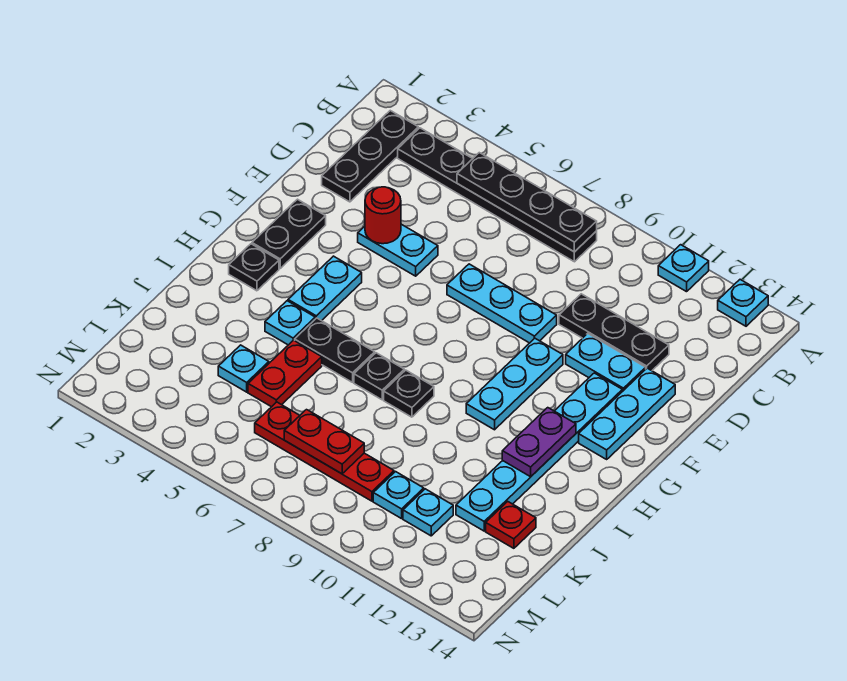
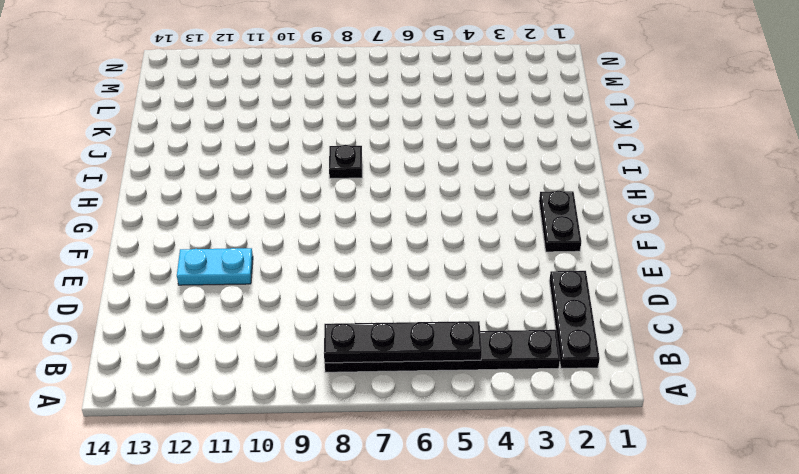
none -> cyan 1x1 plate [658,245,709,292]
none -> cyan 1x1 plate [718,280,768,326]
none -> black 1x3 plate [559,294,669,371]

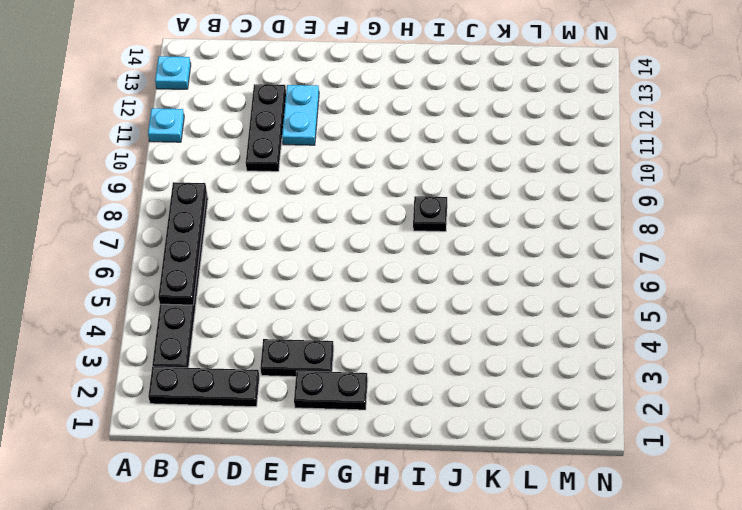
black 1x2 plate [260,339,334,377] -> black 1x2 plate turned to [295,318,375,382]
none -> cyan 1x2 plate [358,224,438,276]
none -> cyan 1x3 plate [447,264,557,343]
none -> cyan 1x3 plate [579,368,675,459]

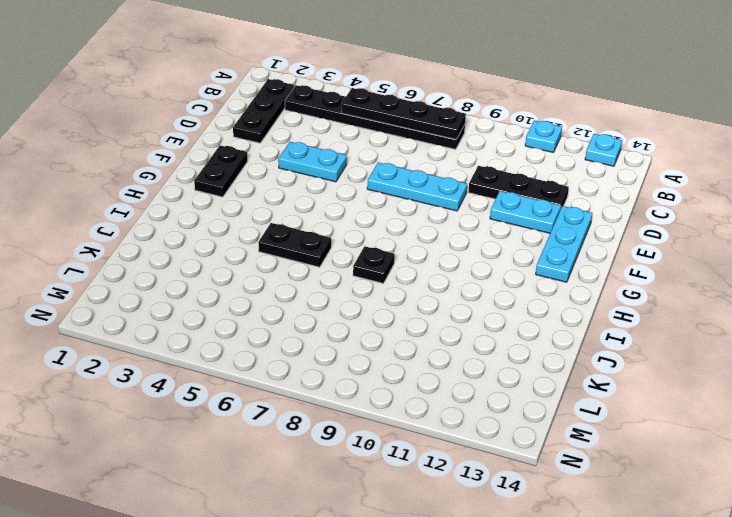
none -> cyan 1x3 plate [466,338,563,430]
none -> cyan 1x6 plate [456,373,622,531]
none -> cyan 1x2 plate [288,256,362,321]

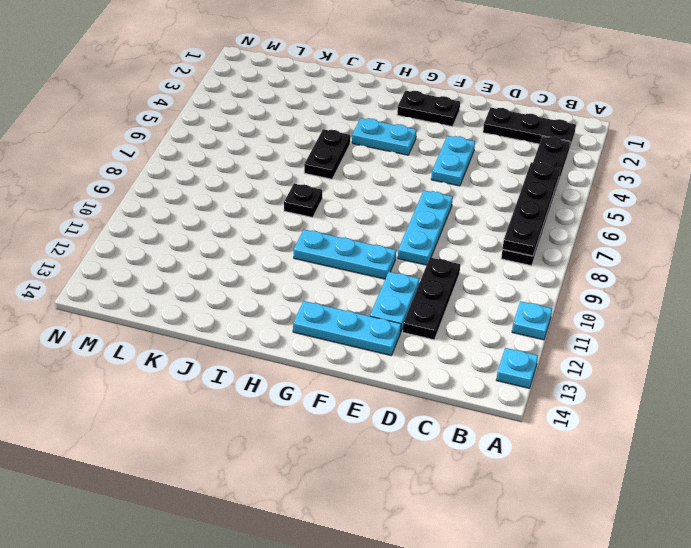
none -> cyan 1x6 plate [456,373,622,531]
none -> black 1x1 plate [229,244,279,291]
none -> cyan 1x1 plate [265,301,315,345]

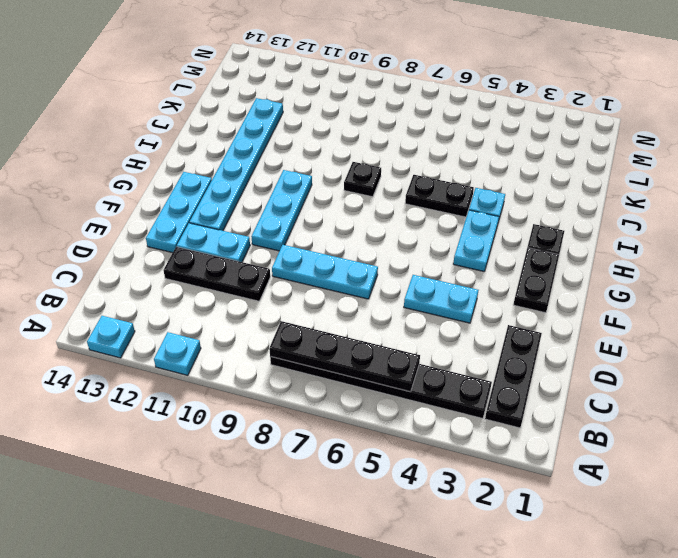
none -> black 1x1 plate [354,353,404,400]
none -> red 1x2 plate [248,340,322,407]
none -> cyan 1x1 plate [218,345,269,392]

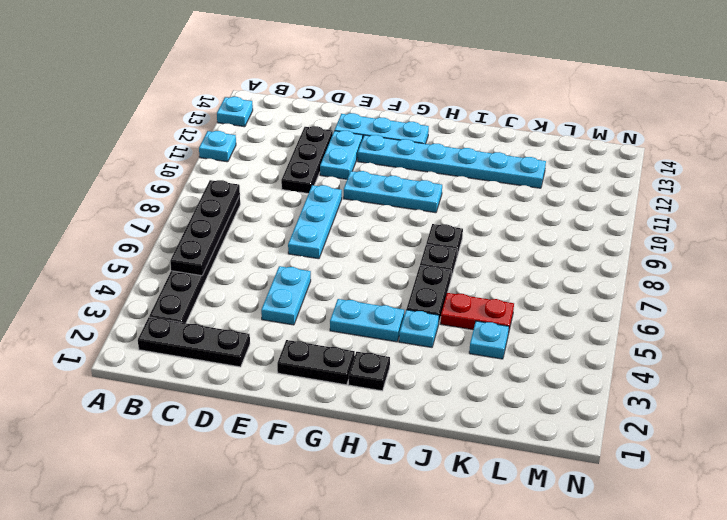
none -> red 1x1 plate [486,502,536,548]
none -> red 1x4 plate [255,402,394,501]
none -> cyan 1x1 plate [373,472,424,519]

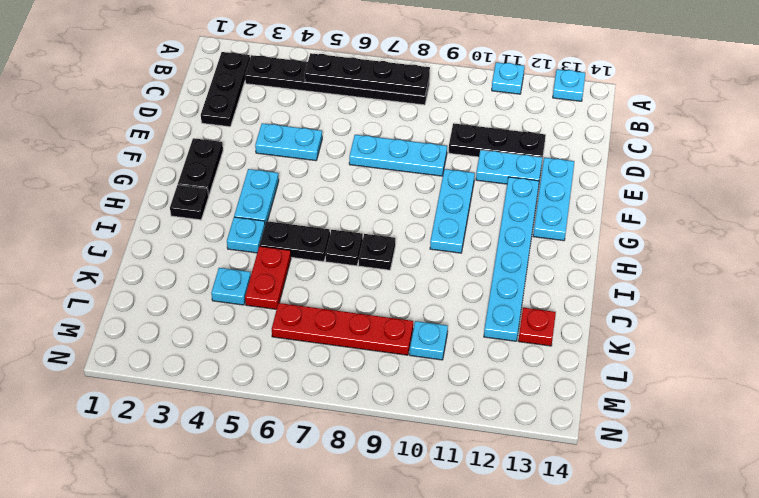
none -> cyan 1x1 plate [403,489,453,536]
none -> red 1x1 round brick [365,187,401,244]
none -> purple 1x2 plate [502,408,576,477]

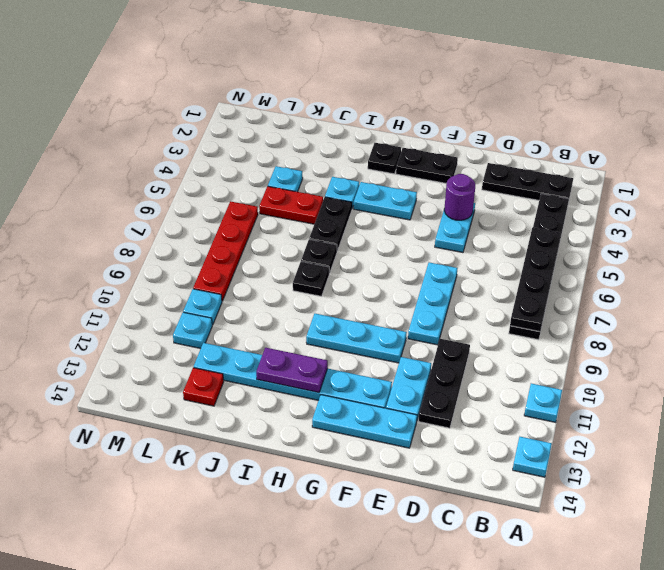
purple 1x1 round brick [444,174,475,220] -> red 1x1 round brick [365,187,401,244]
none -> red 1x2 plate [284,410,364,474]

